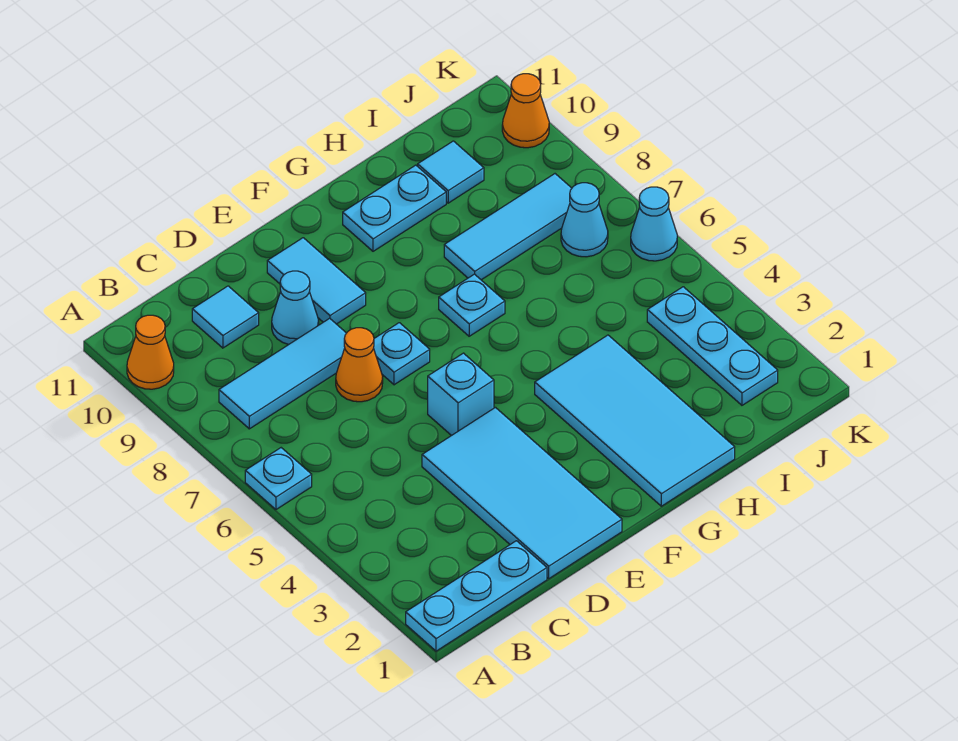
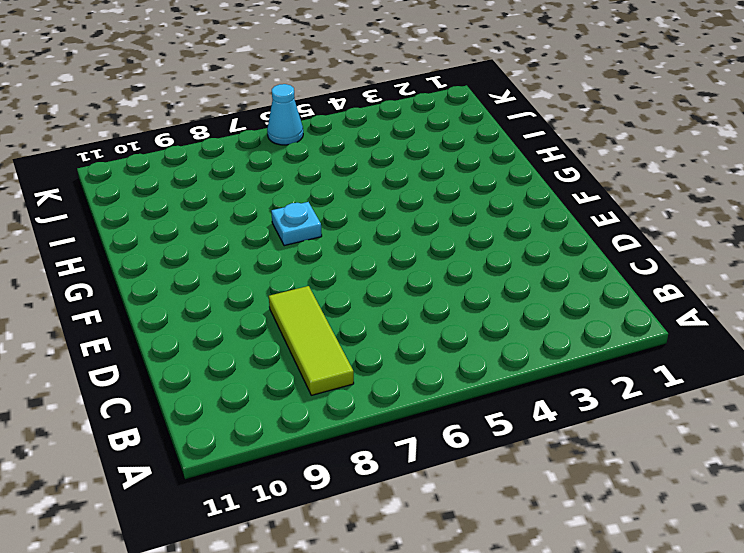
lime 1x3 tile [269,286,354,395] -> cyan 1x3 tile [219,318,346,429]
none -> cyan 1x3 plate [406,541,547,651]
none -> cyan 1x1 plate [245,448,312,509]
none -> orange 1x1 cone [127,315,174,389]

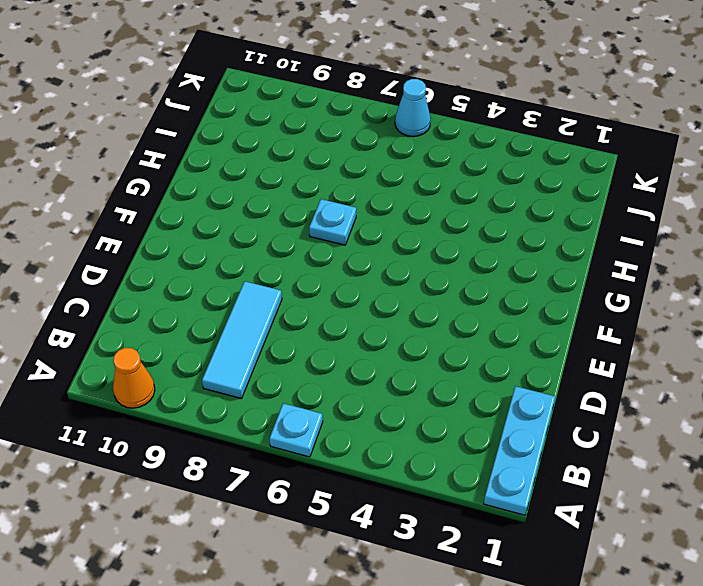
none -> cyan 1x1 tile [192,286,259,348]
none -> cyan 2x4 tile [422,408,622,579]
none -> orange 1x1 cone [336,328,383,402]

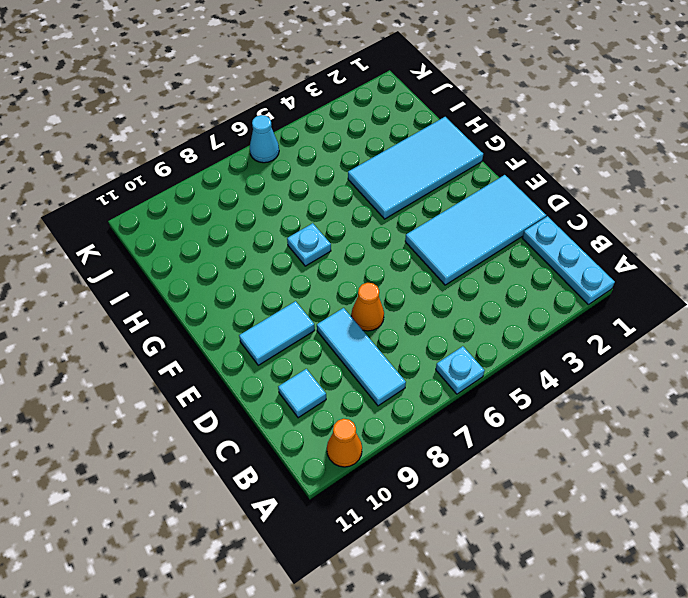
none -> cyan 1x1 cone [272,271,319,344]
none -> cyan 1x1 brick [428,353,494,436]
none -> cyan 1x1 plate [374,323,430,385]

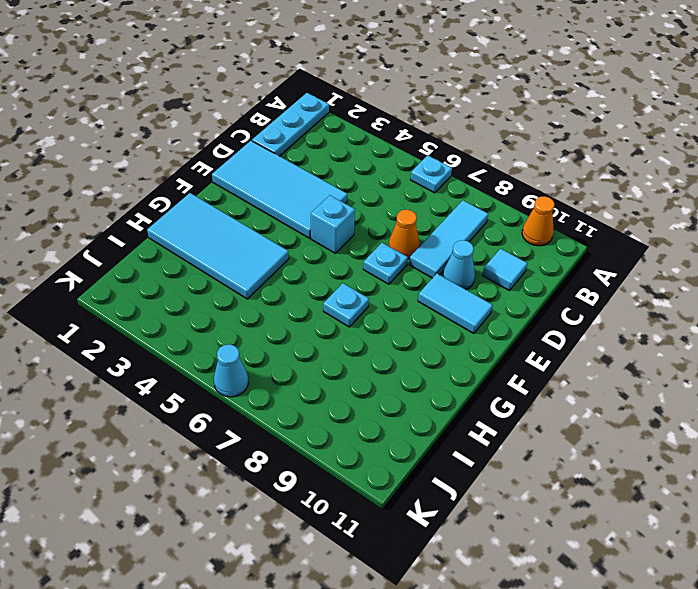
none -> cyan 1x2 plate [343,165,446,251]
none -> cyan 1x3 tile [444,174,572,280]
none -> cyan 1x1 tile [418,141,484,203]

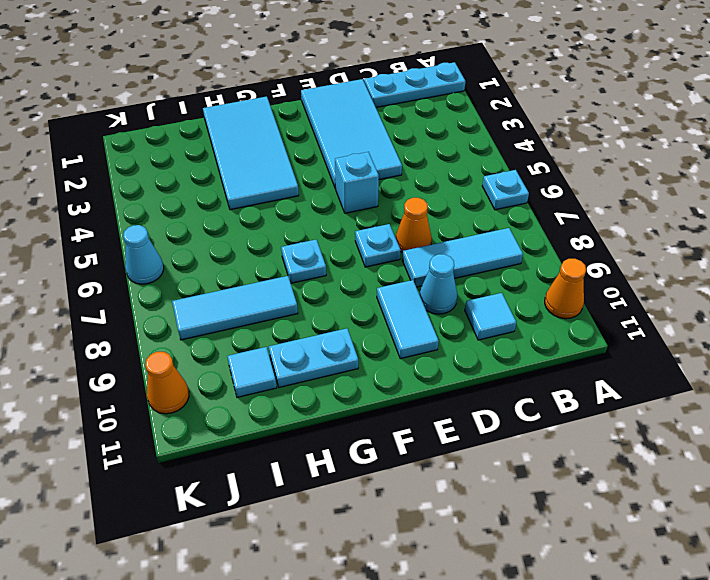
none -> cyan 1x3 plate [647,287,778,405]
none -> cyan 1x1 cone [561,183,608,257]

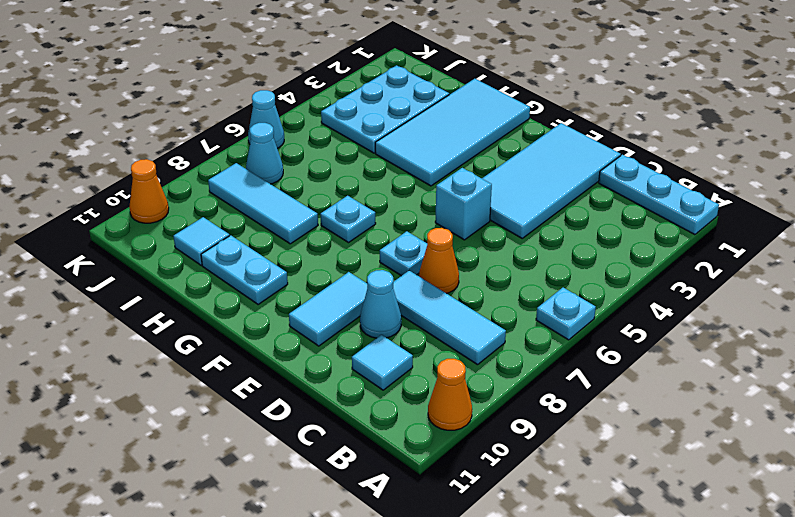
cyan 2x3 plate [321,65,449,153] -> cyan 1x3 plate [647,287,778,405]

